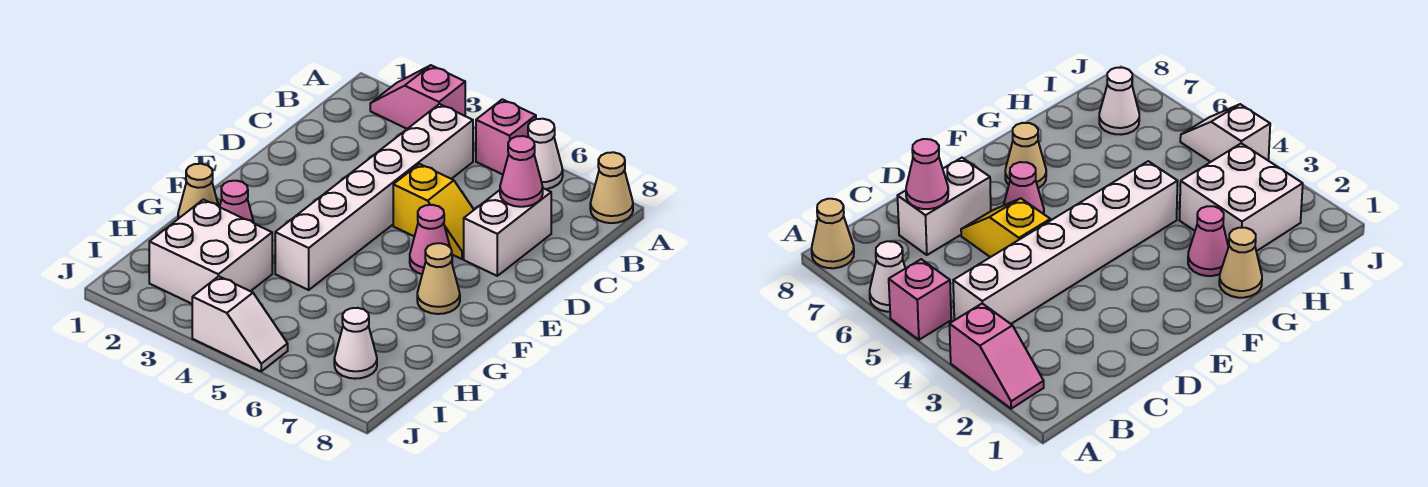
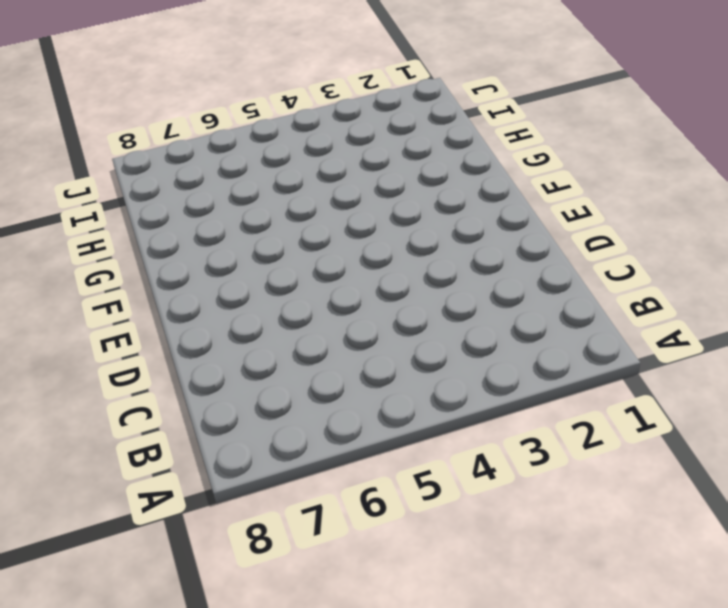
none -> pink 1x2 slope [370,65,465,129]
none -> pink 1x1 brick [476,99,536,174]
none -> white 1x1 cone [528,119,563,189]

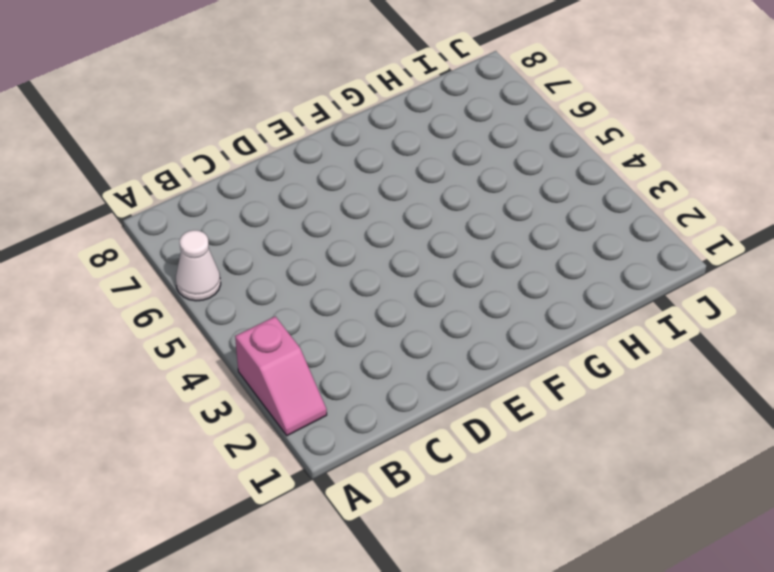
none -> pink 1x1 brick [476,99,536,174]
none -> tan 1x1 cone [590,152,633,223]
none -> white 1x6 brick [275,104,473,290]

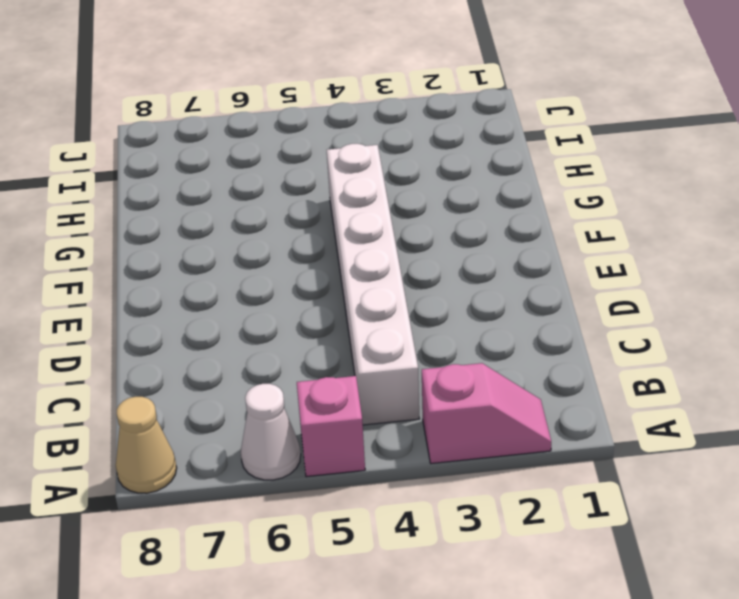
none -> white 1x2 brick [464,188,551,276]
none -> yellow 1x2 slope [393,164,474,259]
none -> pink 1x1 cone [410,205,452,274]

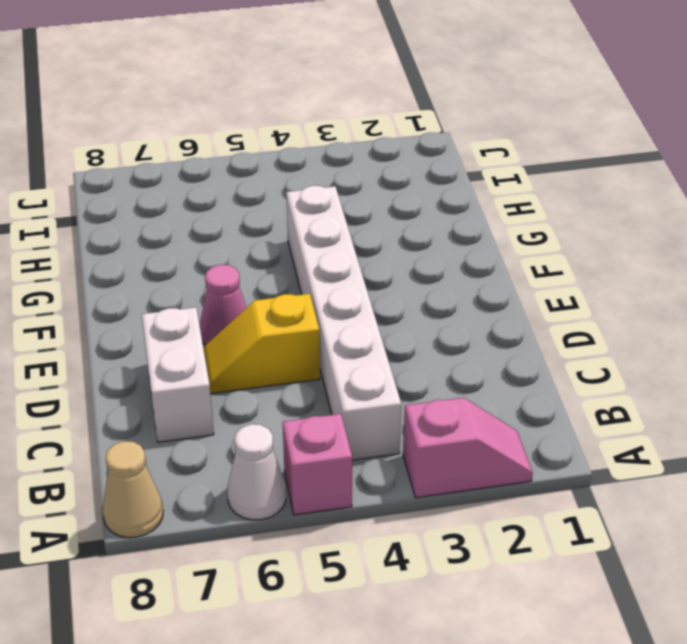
none -> tan 1x1 cone [417,243,460,314]
none -> tan 1x1 cone [178,164,218,219]
none -> pink 1x1 cone [220,181,254,223]

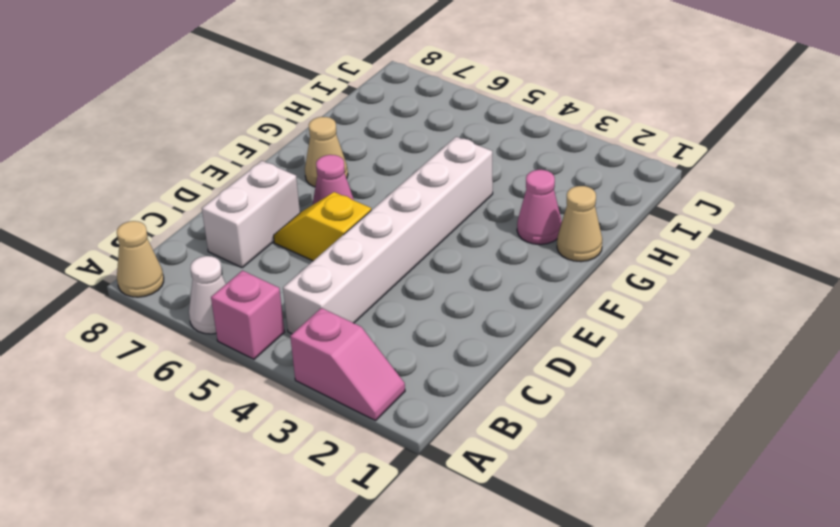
none -> white 2x2 brick [149,200,272,304]
none -> white 1x1 cone [334,308,377,379]
none -> white 1x2 slope [192,276,288,371]

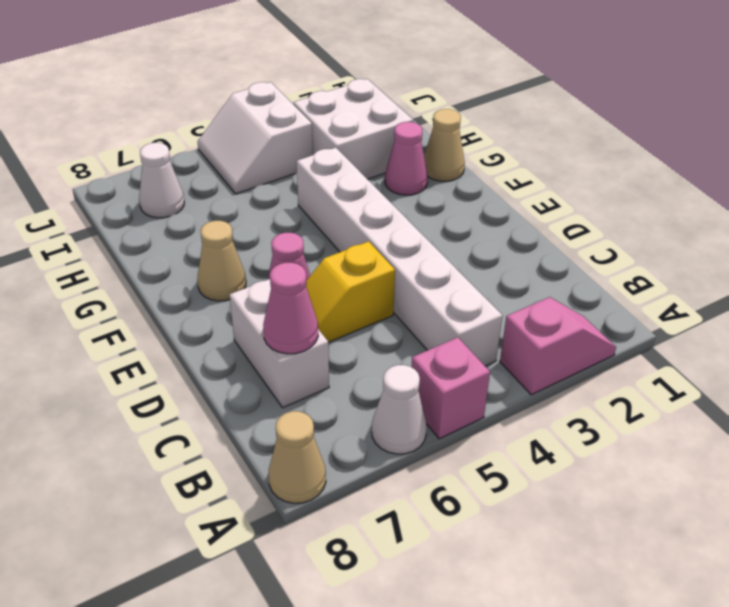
white 2x2 slope [197,82,313,194] -> white 1x2 slope [192,276,288,371]

